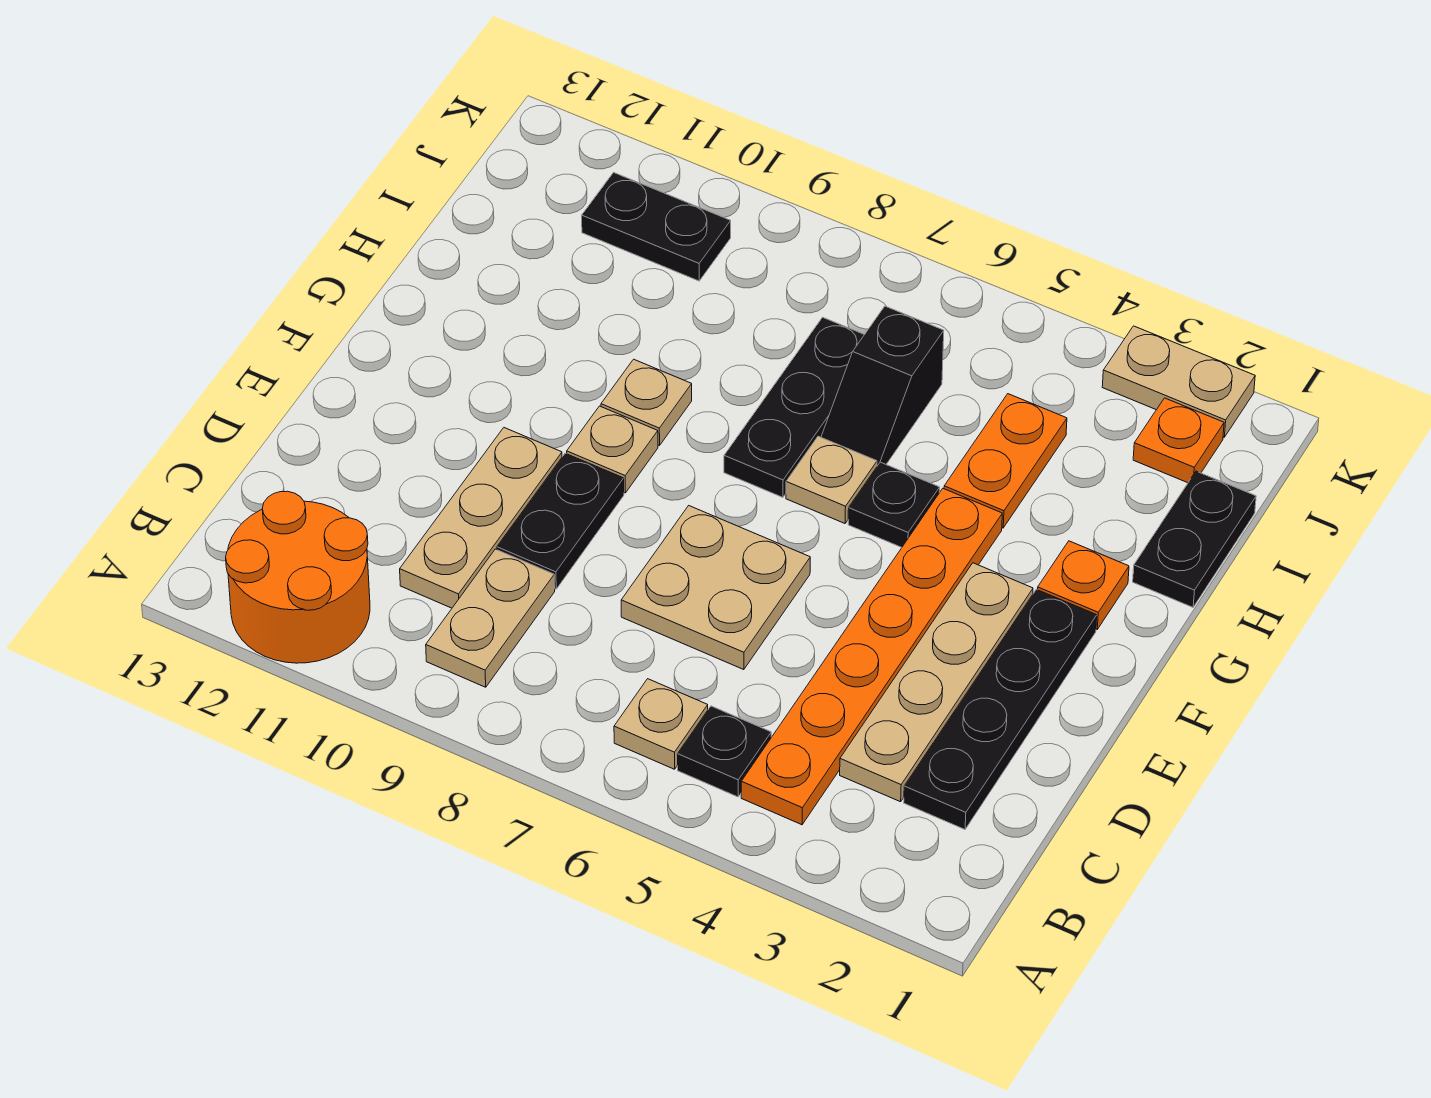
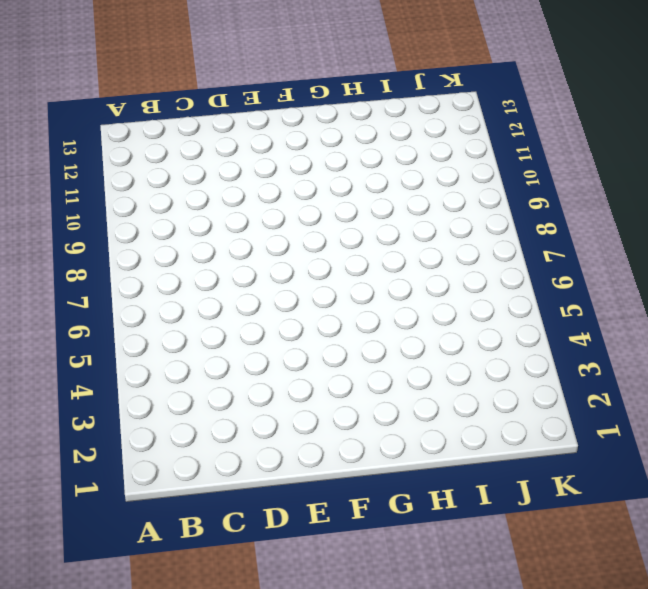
none -> orange 2x2 round brick [226,491,370,663]
none -> orange 1x6 plate [741,489,1002,825]
none -> black 1x1 plate [678,706,771,797]

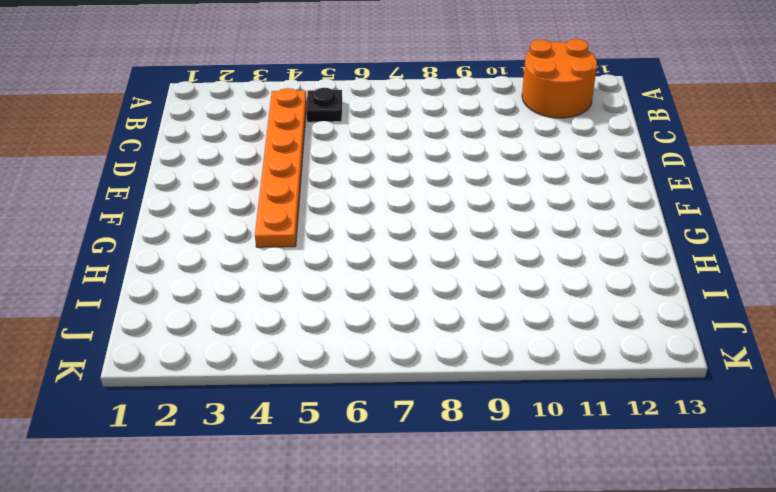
none -> tan 1x1 plate [614,679,708,769]
none -> tan 1x2 plate [426,549,555,687]
none -> black 1x4 plate [904,589,1097,829]

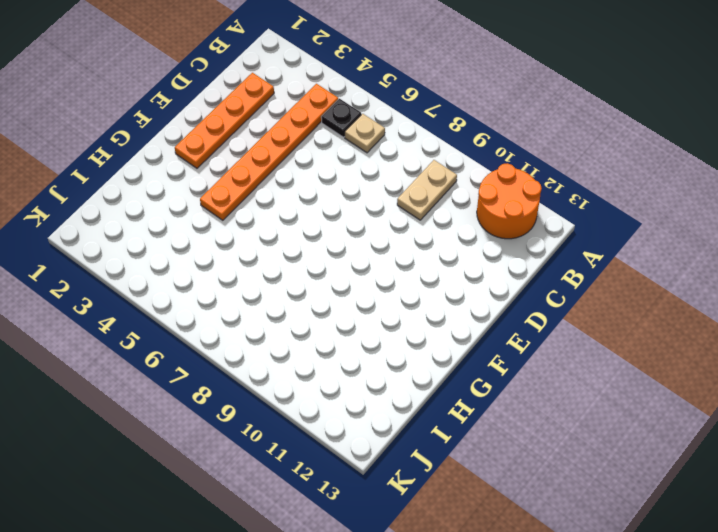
orange 1x4 plate [175,73,274,168] -> black 1x4 plate [904,589,1097,829]
none -> tan 1x4 plate [840,563,1033,802]
none -> tan 1x3 plate [400,428,562,608]
none -> tan 2x2 plate [621,506,810,670]

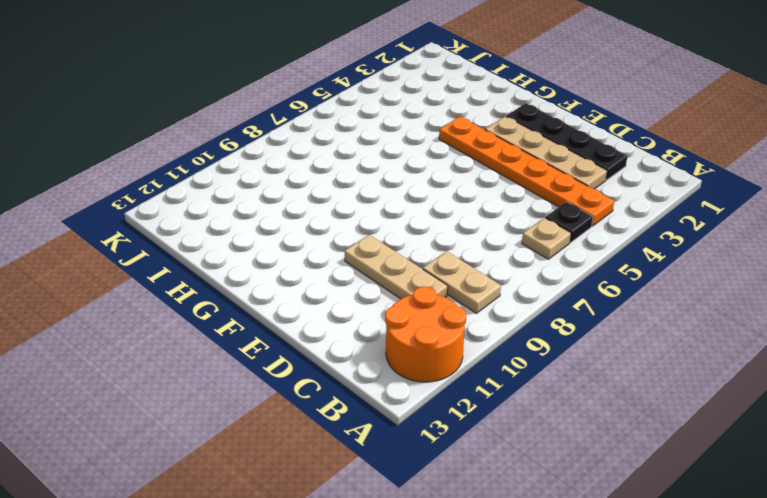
none -> tan 2x2 plate [621,506,810,670]
none -> black 1x2 plate [497,453,624,589]
none -> tan 1x1 plate [567,406,658,493]

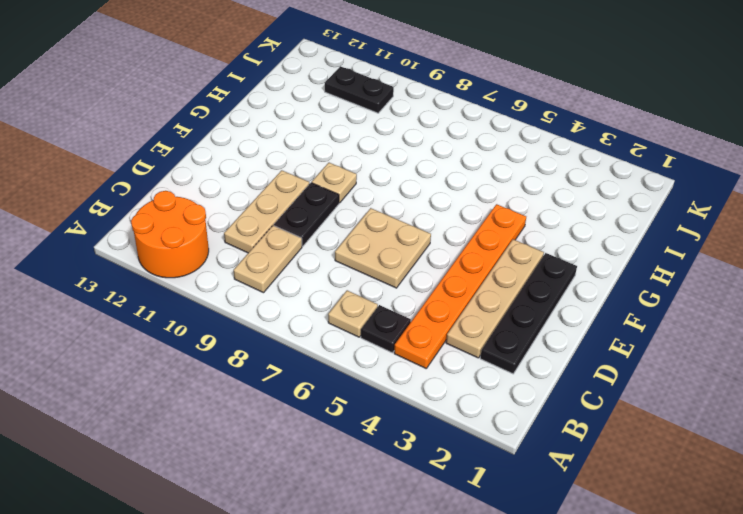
none -> orange 1x1 plate [1038,541,1129,629]
none -> black 1x1 plate [848,462,940,547]
none -> tan 1x1 plate [786,436,877,523]

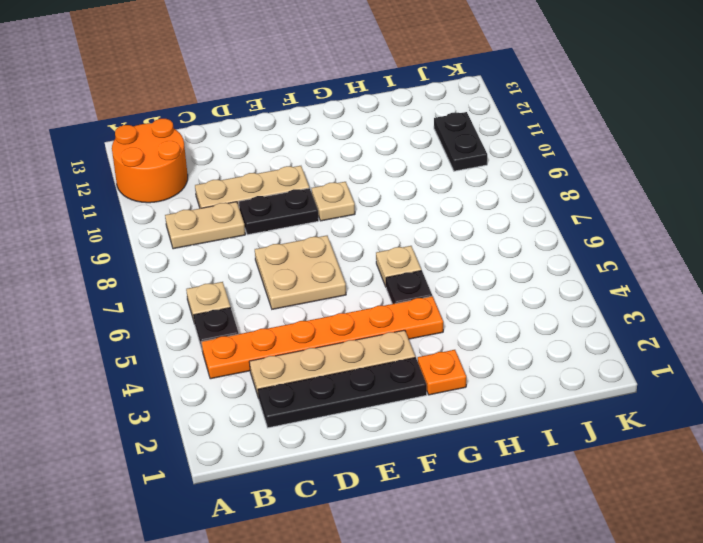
none -> black 1x3 plate [724,317,864,497]
none -> tan 1x1 plate [601,359,692,446]
none -> black 1x2 plate [1133,471,1256,607]

